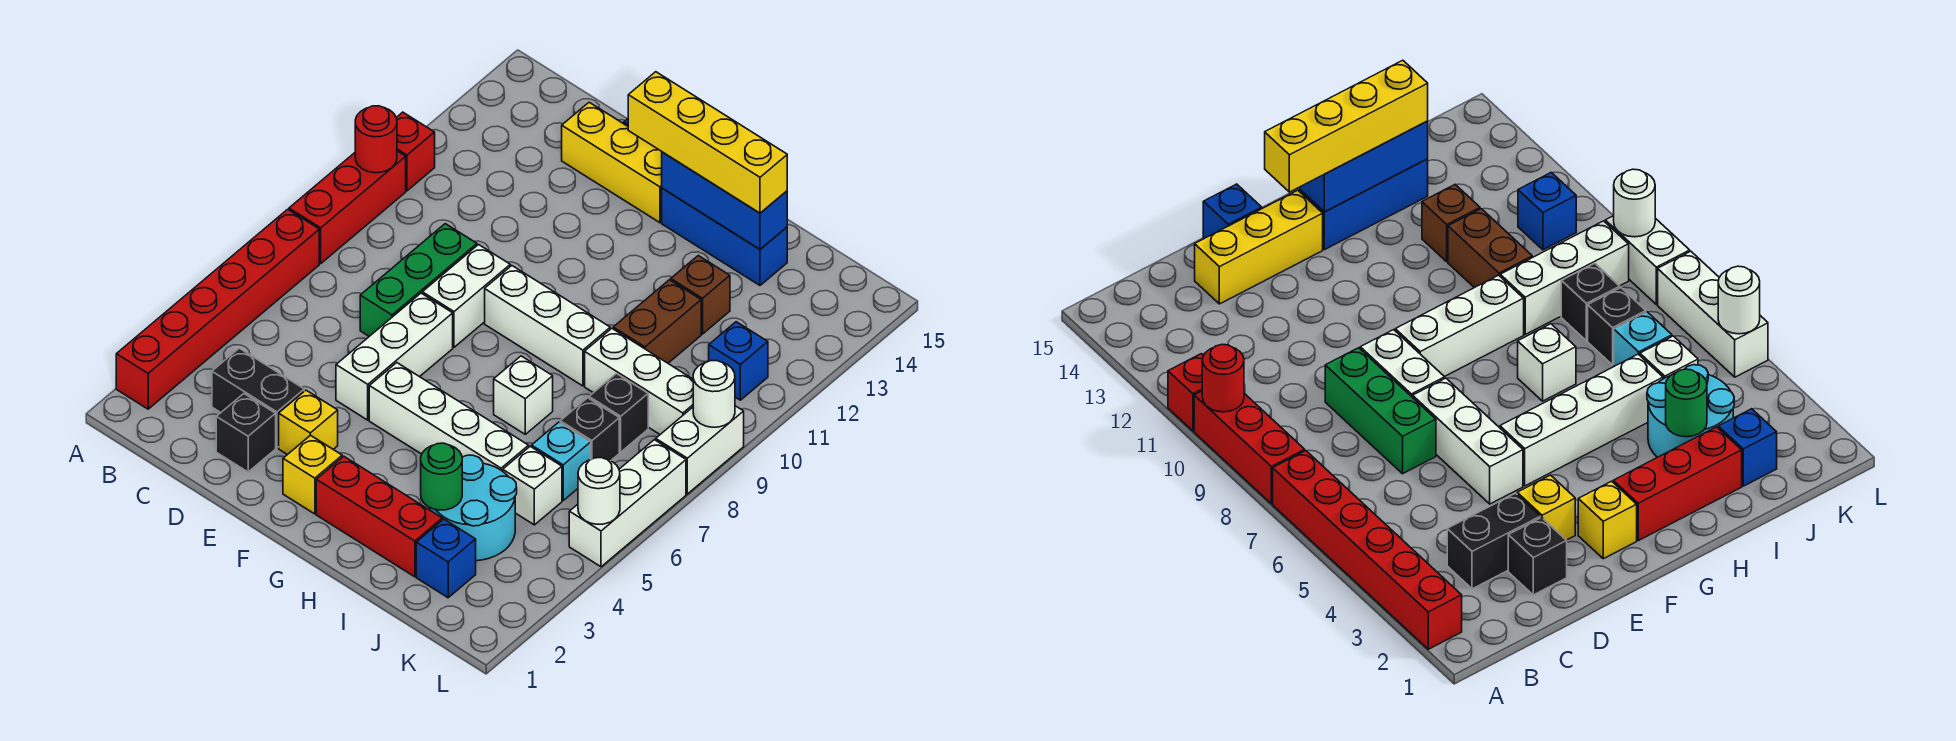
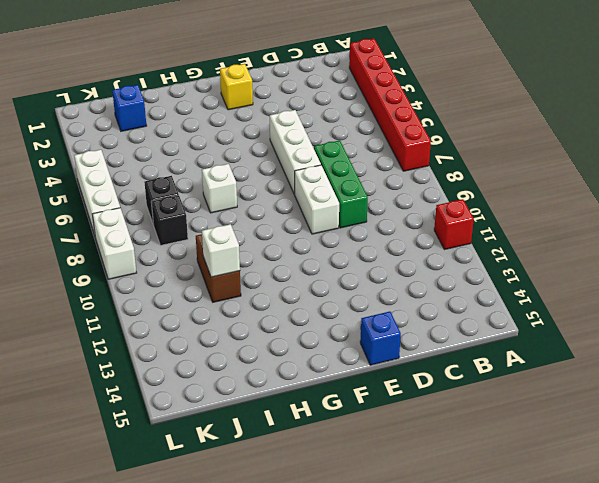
white 1x1 brick [202,224,240,277] -> white 1x1 brick moved to [503,446,562,525]
none -> red 1x3 brick [289,151,406,263]
none -> black 1x2 brick [212,348,304,448]
none -> black 1x1 brick [216,394,276,472]
none -> yellow 1x3 brick [562,102,662,223]

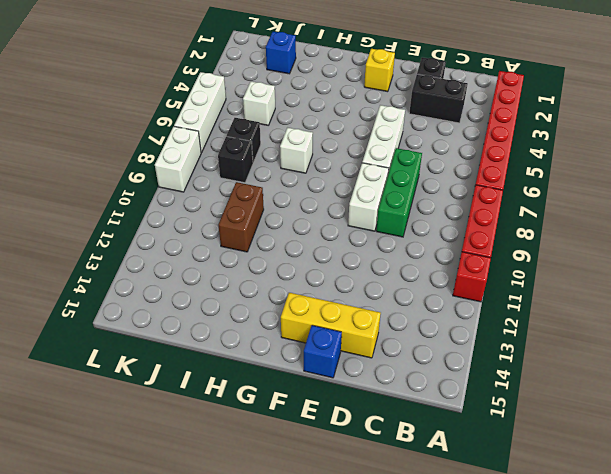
none -> yellow 1x1 brick [279,390,338,455]
none -> white 1x4 brick [369,363,529,471]
none -> white 1x3 brick [485,266,610,386]
none -> red 1x3 brick [316,456,442,577]

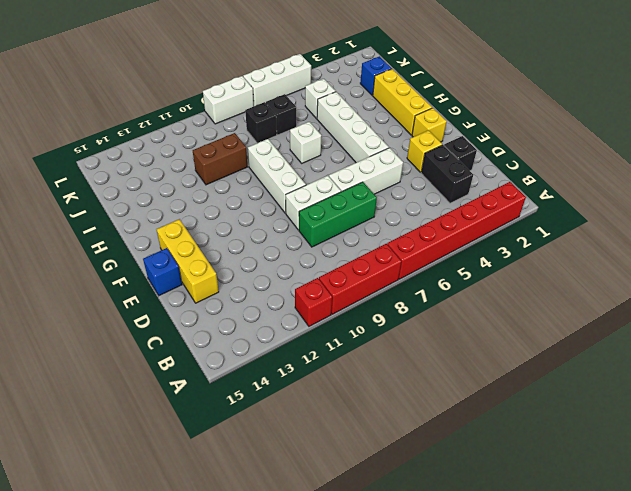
yellow 1x3 brick [373,69,432,135] -> red 1x3 brick [316,456,442,577]
none -> blue 1x3 brick [662,188,787,285]
none -> cyan 2x2 round brick [430,455,517,561]
none -> white 1x3 brick [585,329,693,434]
none -> brown 1x1 brick [671,256,730,334]

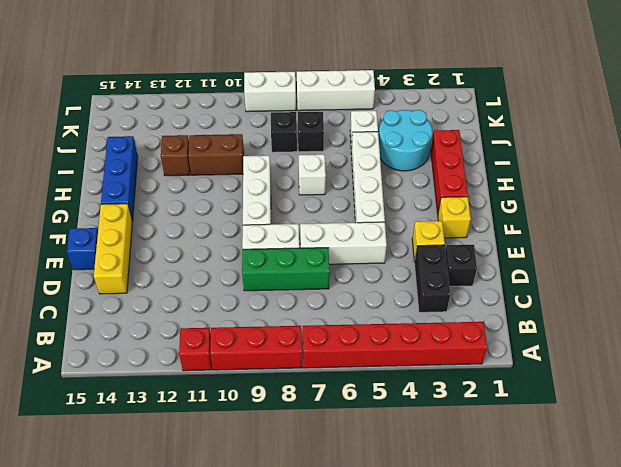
none -> white 1x3 brick [585,329,693,434]
none -> blue 1x1 brick [416,519,476,598]
none -> cyan 1x1 brick [532,422,591,500]
none -> blue 1x1 brick [709,322,768,400]

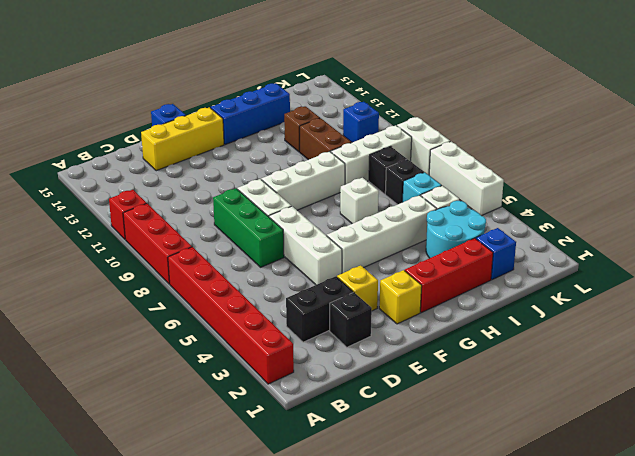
none -> red 1x1 round brick [355,106,397,173]
none -> blue 1x3 brick [662,152,787,249]
none -> green 1x1 round brick [421,443,462,510]
none -> white 1x1 round brick [578,458,620,524]

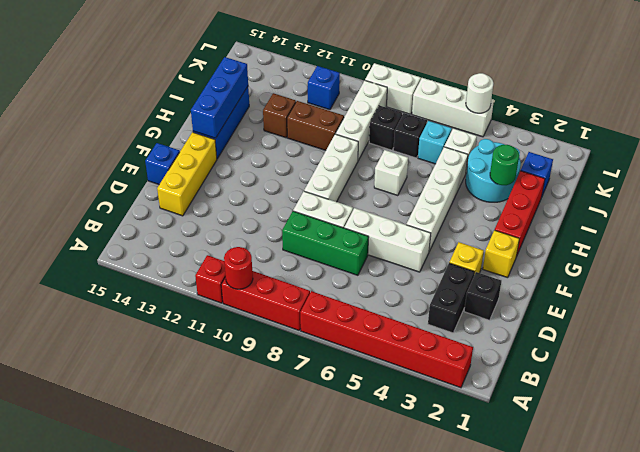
none -> white 1x1 round brick [693,361,735,427]
none -> yellow 1x4 brick [628,72,787,213]

